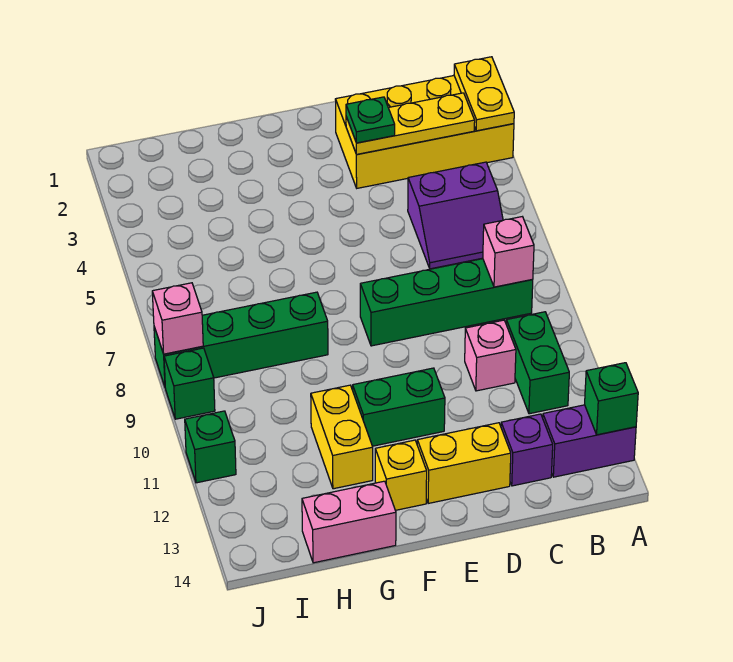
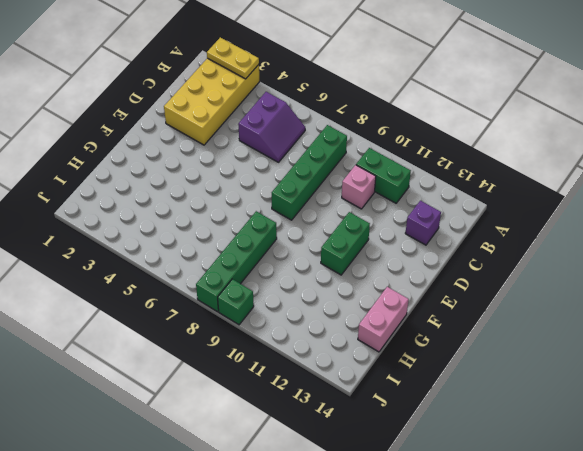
none -> purple 1x2 brick [543,405,636,477]
none -> yellow 1x2 brick [417,423,511,503]
none -> yellow 1x1 brick [375,440,427,510]

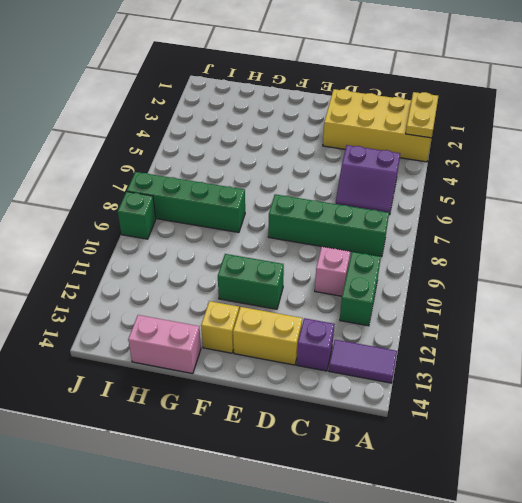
purple 1x2 tile [329,340,397,383] -> purple 1x2 brick [543,405,636,477]
none -> yellow 1x2 brick [311,385,373,489]
none -> green 1x1 brick [185,411,236,483]
none -> green 1x1 brick [585,363,638,435]

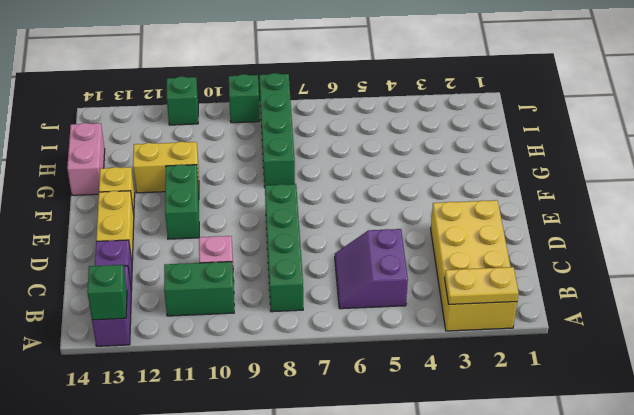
none -> yellow 1x3 plate [346,93,475,155]
none -> pink 1x1 brick [483,217,534,287]
none -> pink 1x1 brick [152,283,203,354]

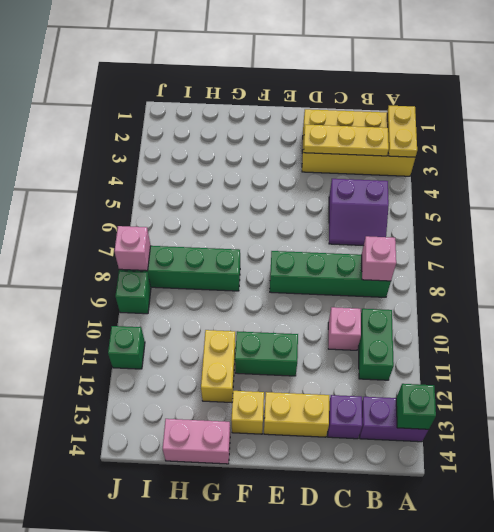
none -> green 1x1 plate [346,97,395,143]

